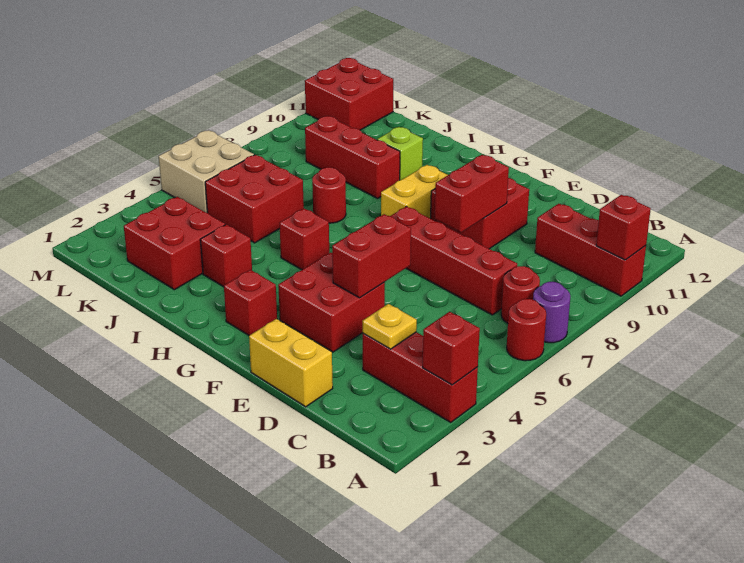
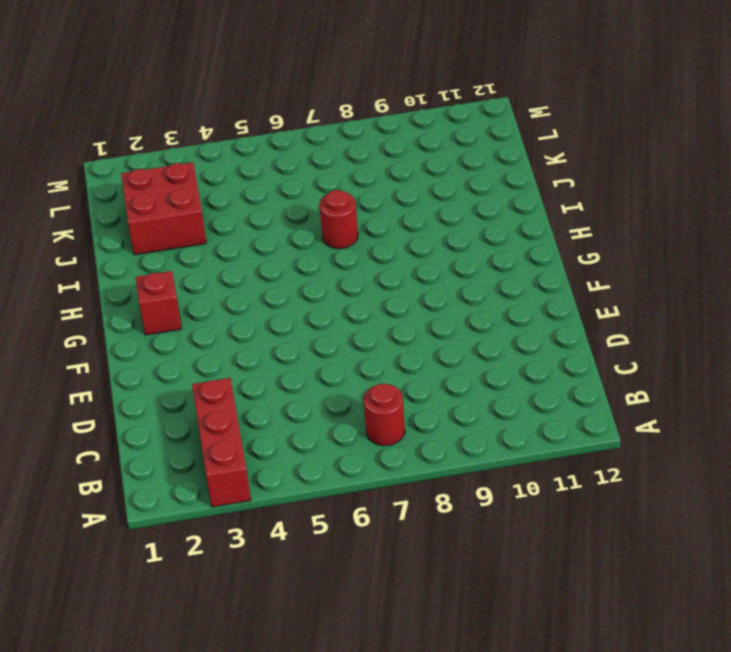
none -> red 1x1 round brick [507,299,546,361]
none -> purple 1x1 round brick [533,282,570,343]
none -> red 1x3 brick [535,204,646,296]

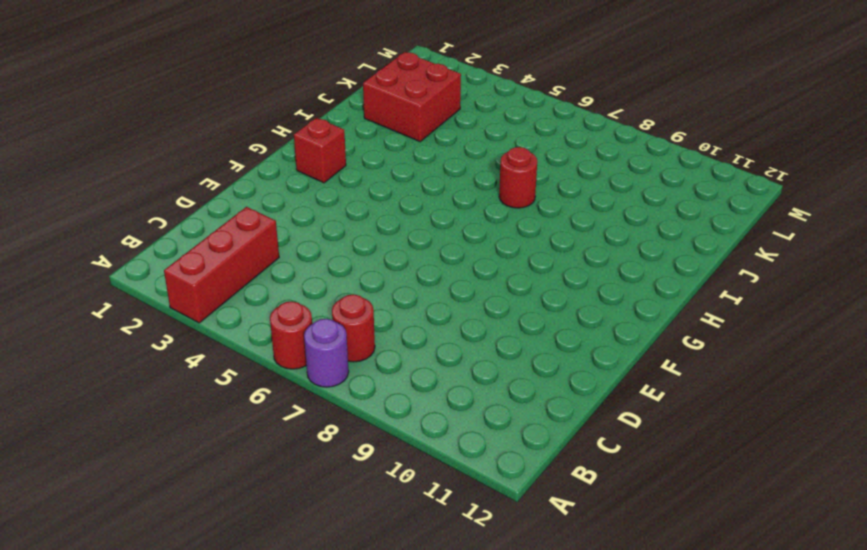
none -> red 1x3 brick [535,204,646,296]
none -> red 1x4 brick [391,206,517,315]
none -> yellow 1x2 brick [249,319,333,407]

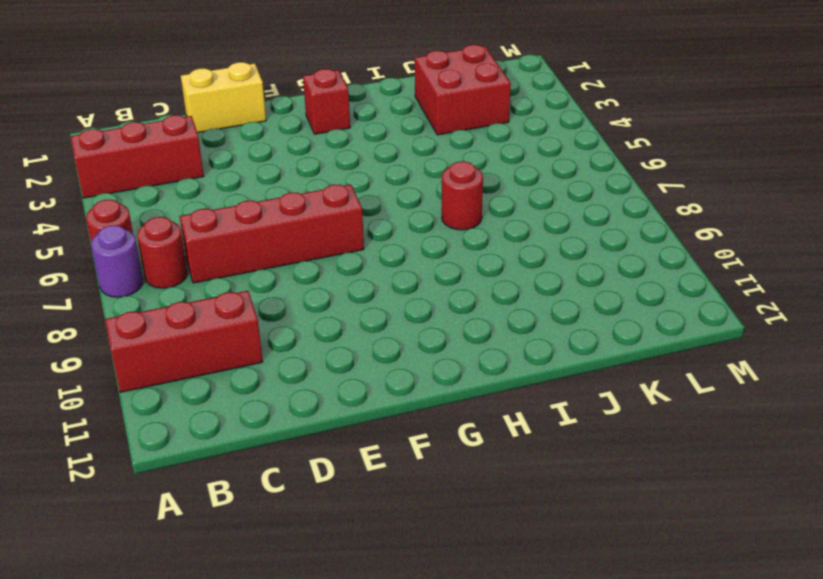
none -> red 2x2 brick [278,253,385,352]
none -> red 2x2 brick [431,178,529,249]
none -> yellow 1x2 brick [381,165,448,219]

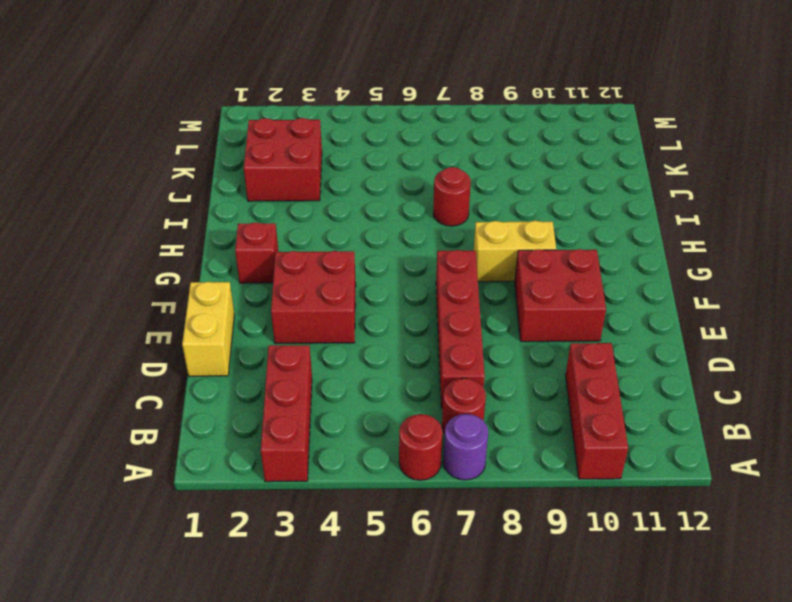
none -> red 1x1 brick [280,209,329,270]
none -> red 1x1 brick [200,224,252,287]
none -> red 1x3 brick [305,116,400,198]

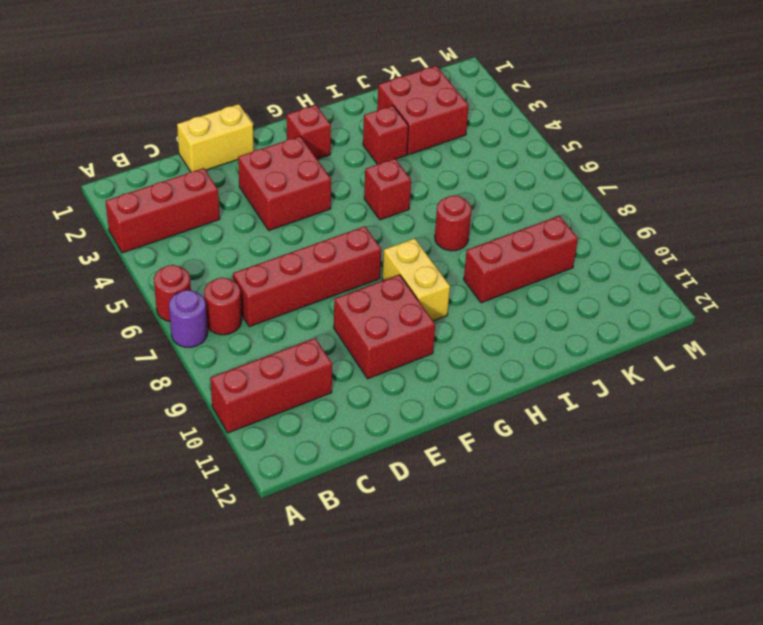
none -> lime 1x1 brick [377,127,423,180]
none -> red 2x2 brick [205,155,304,243]
none -> tan 2x2 brick [159,130,254,213]

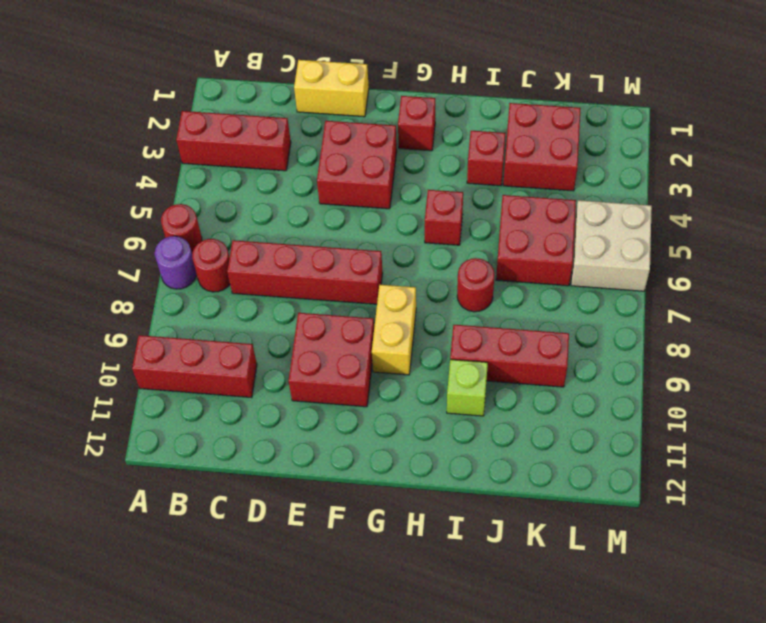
none -> red 2x2 brick [305,58,393,130]
none -> red 1x1 brick [423,312,480,385]
none -> red 1x1 brick [596,195,651,260]

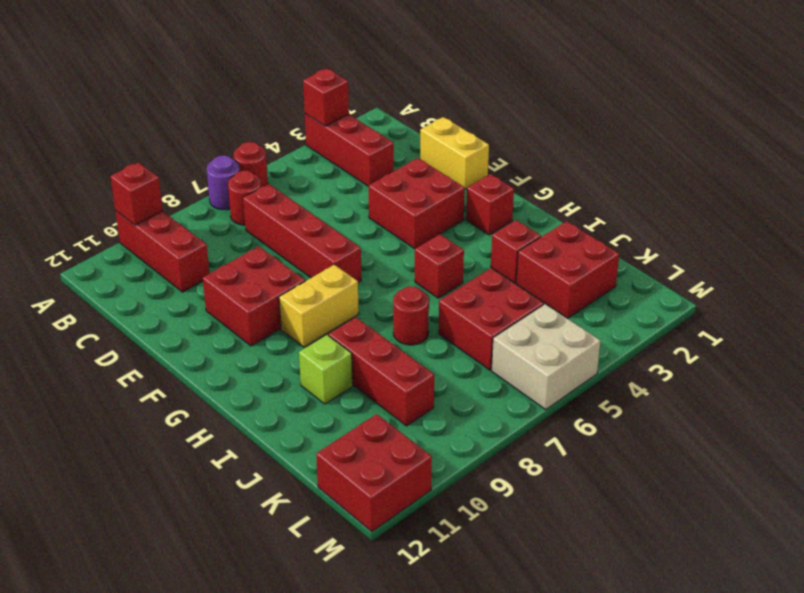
none -> yellow 1x1 plate [362,304,417,349]
none -> red 1x2 brick [332,214,411,298]
none -> red 1x2 brick [435,155,509,232]

